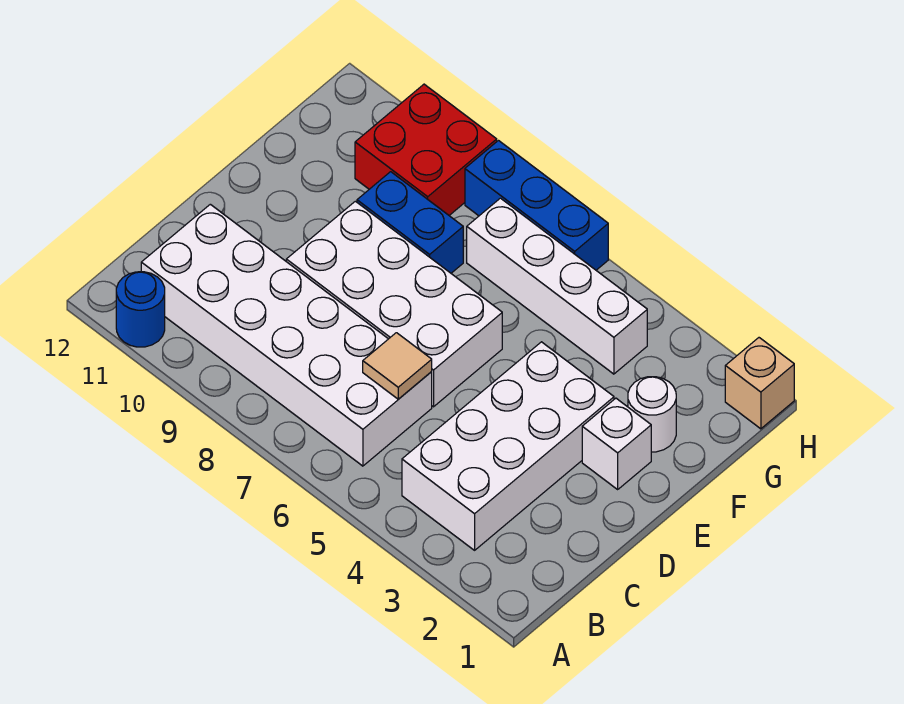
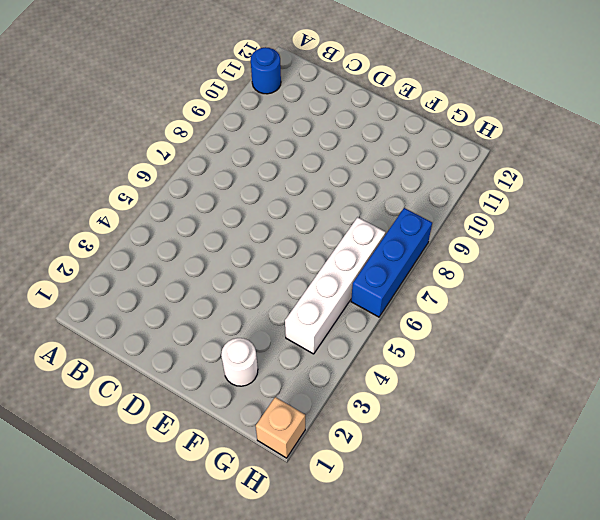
none -> white 2x4 brick [402,342,614,550]
none -> white 2x6 brick [141,204,432,466]
none -> white 2x4 brick [286,201,502,407]

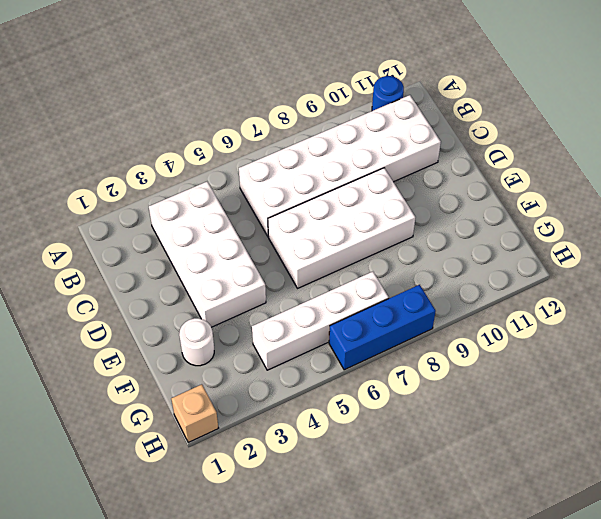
none -> white 1x1 brick [582,398,651,489]
none -> blue 1x2 brick [357,172,463,273]
none -> red 2x2 brick [355,84,497,215]

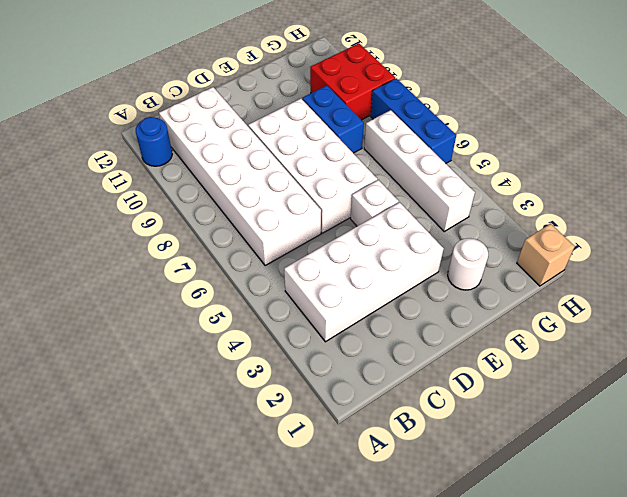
white 1x1 brick [351,180,399,226] -> white 1x1 brick moved to [582,398,651,489]
none -> tan 1x1 tile [363,333,432,399]

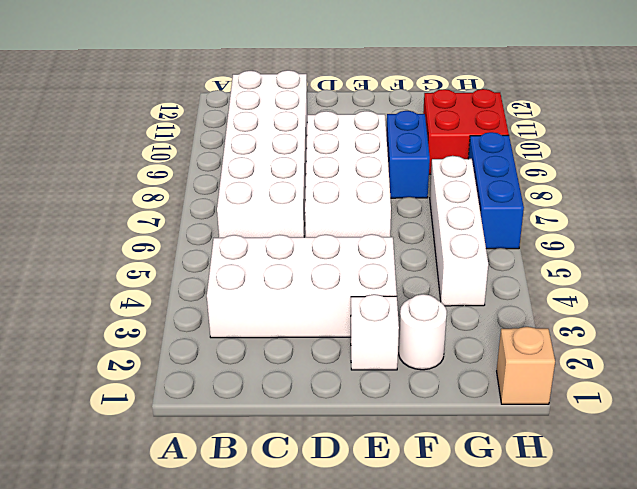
none -> blue 1x1 round brick [116,272,165,347]
none -> tan 1x1 tile [363,333,432,399]

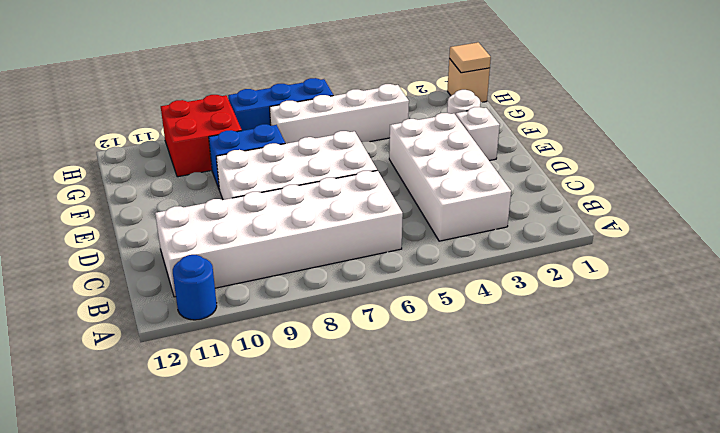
tan 1x1 tile [449,42,491,73] -> tan 1x1 tile moved to [363,333,432,399]

